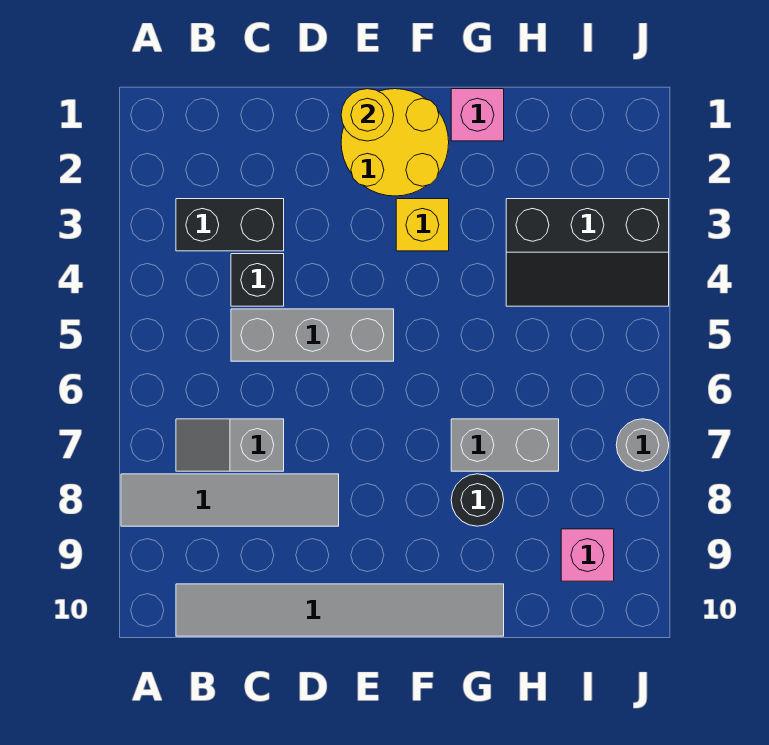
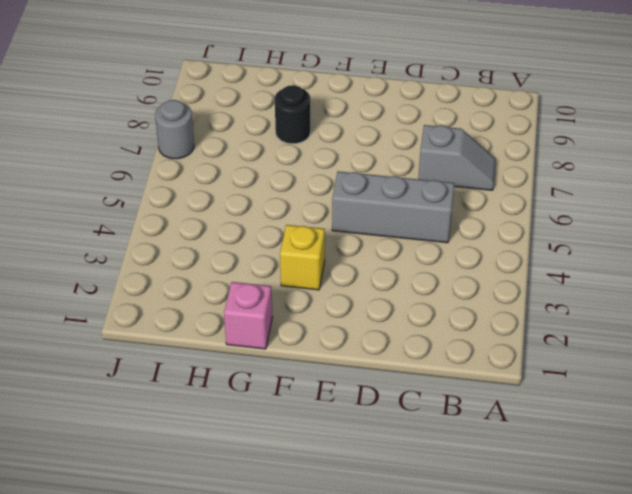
none -> grey 1x4 tile [121,474,339,526]
none -> black 1x2 brick [176,199,284,251]
none -> grey 1x6 tile [176,584,504,636]

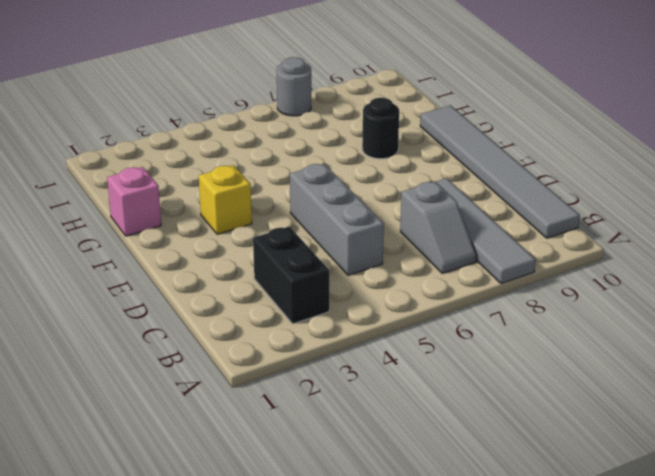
none -> black 1x1 brick [231,254,284,306]
none -> yellow 2x2 round brick [341,89,449,196]
none -> grey 1x2 brick [451,419,559,471]

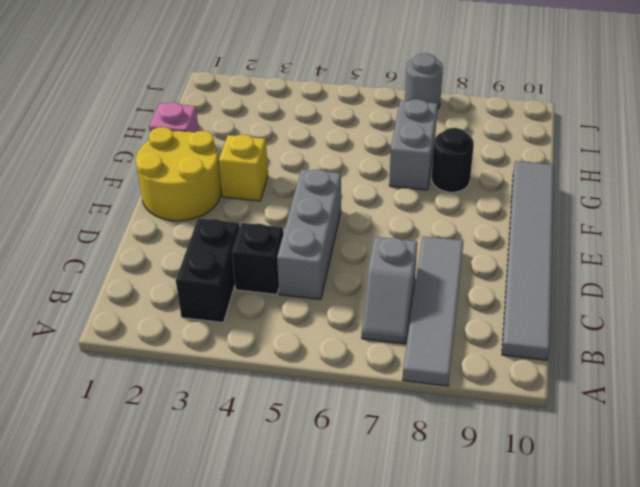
none -> black 2x3 slope [506,199,669,306]
none -> pink 1x1 brick [561,529,614,581]
none -> yellow 1x1 round brick [341,89,394,141]

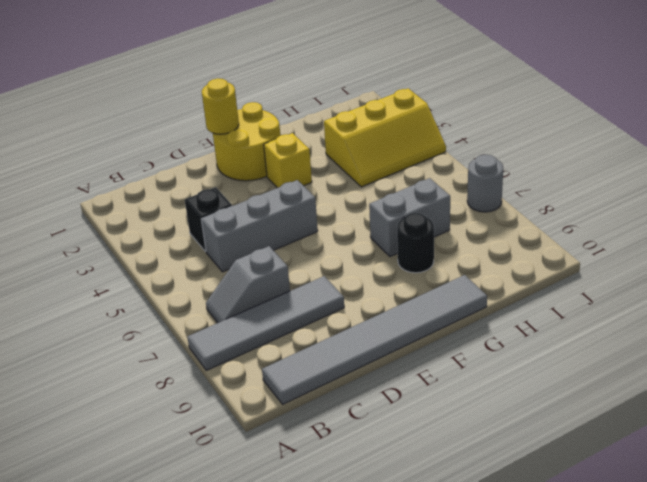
yellow 2x3 slope [324,88,446,187] -> black 2x3 slope [506,199,669,306]
none -> black 1x2 brick [176,199,284,251]
none -> pink 1x1 brick [451,89,504,141]
none -> pink 1x1 brick [561,529,614,581]

